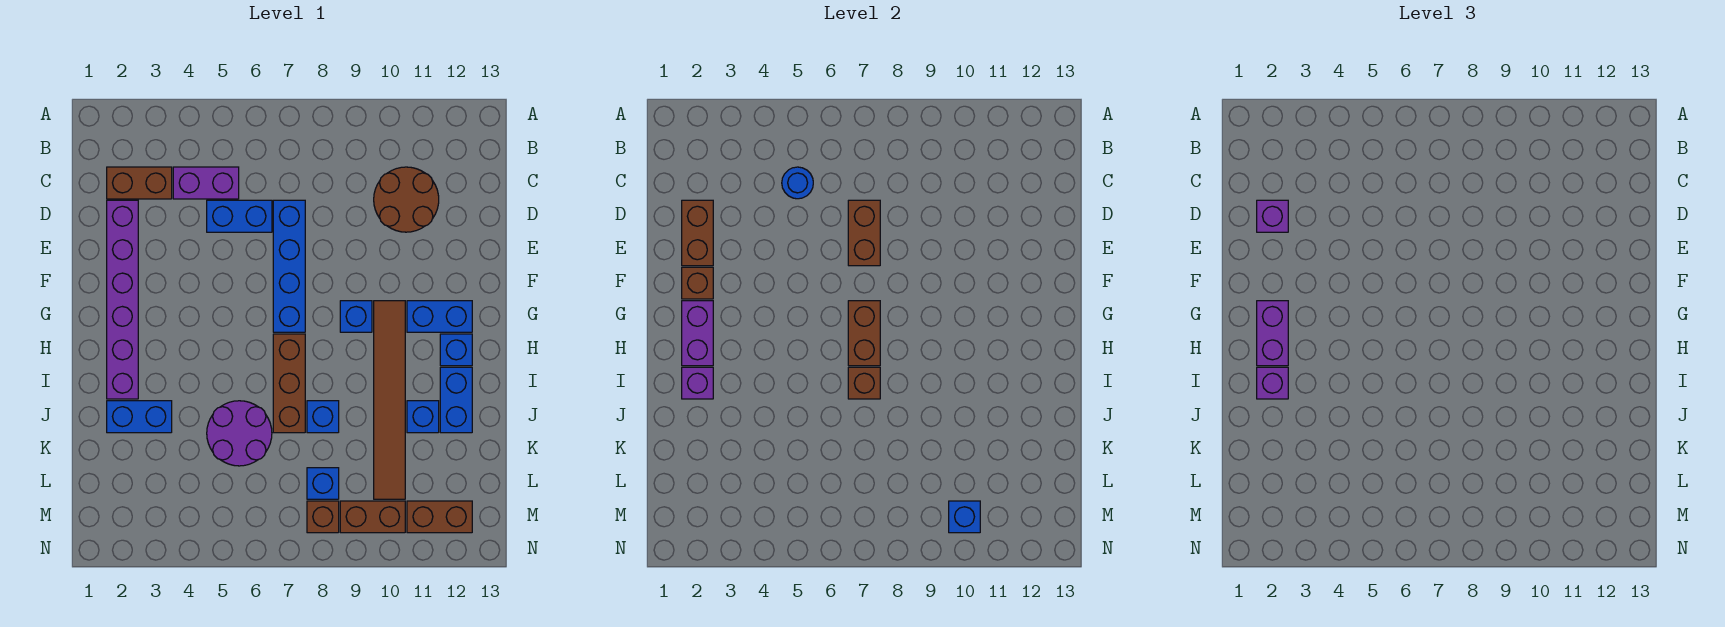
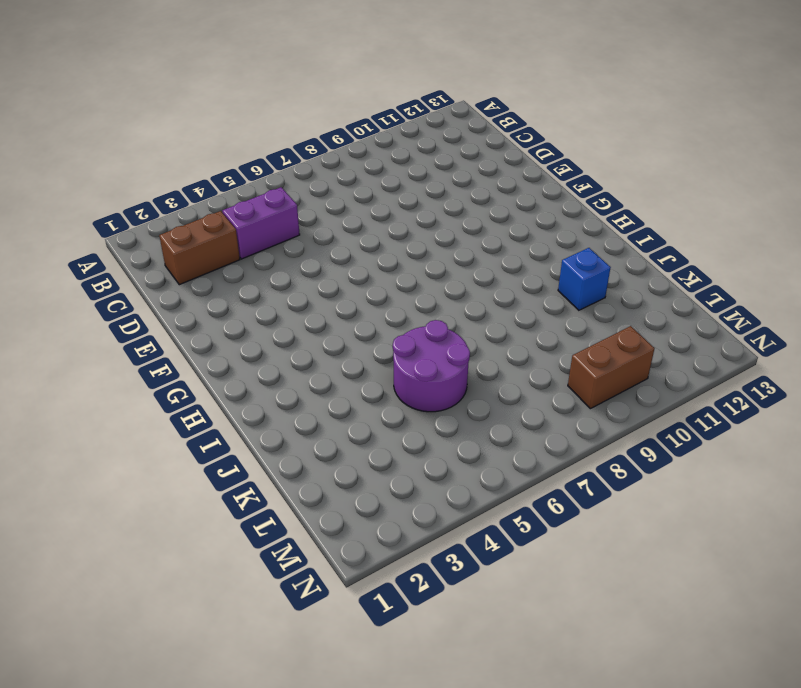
none -> brown 2x2 round brick [374,167,439,232]
none -> purple 1x6 brick [107,200,138,399]
none -> blue 1x2 brick [207,200,272,232]
none -> blue 1x4 brick [273,200,305,332]

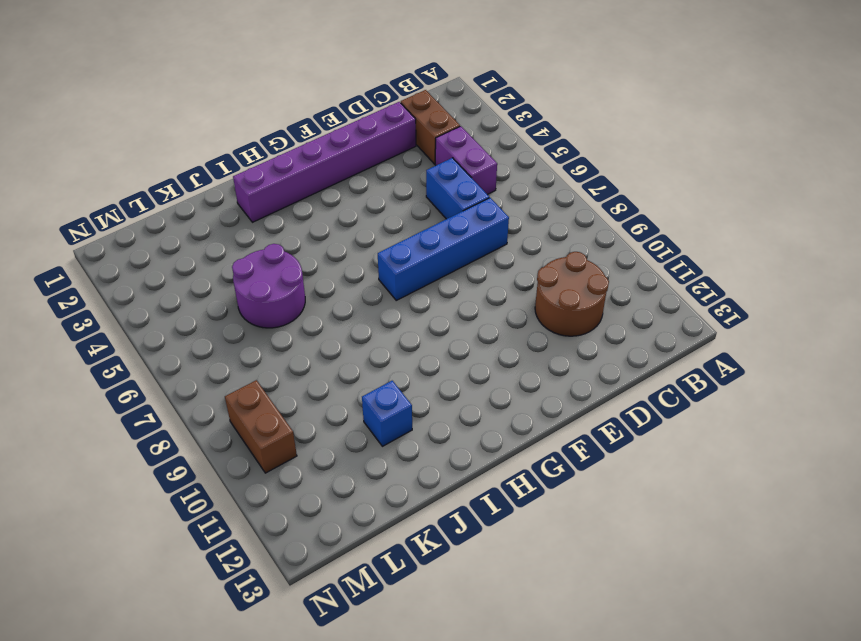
none -> blue 1x1 brick [340,301,372,332]
none -> brown 1x6 tile [374,301,405,499]
none -> blue 1x2 brick [407,301,472,332]
none -> brown 1x3 brick [273,334,305,433]

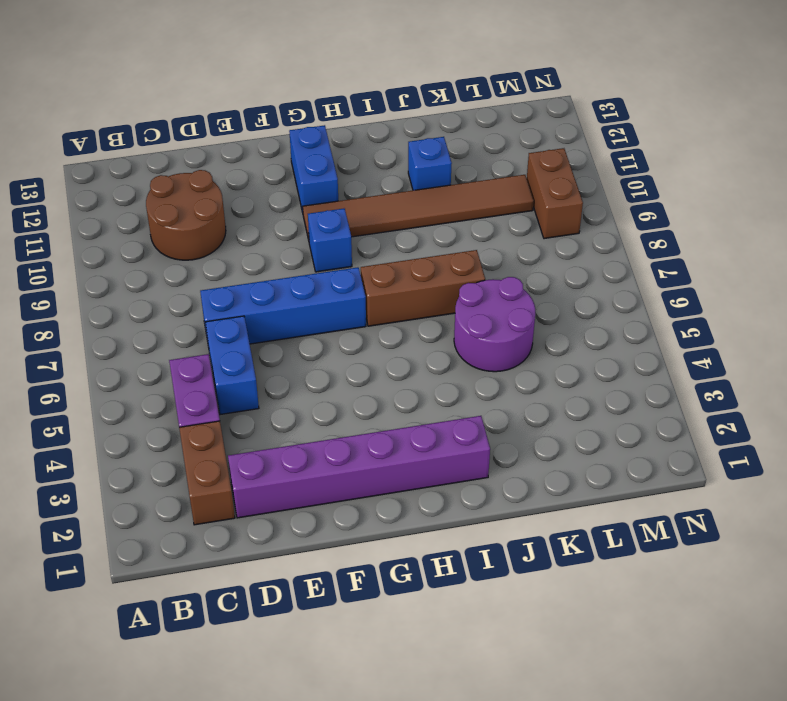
none -> blue 1x1 brick [440,334,472,366]
none -> blue 1x2 brick [440,367,472,433]
none -> blue 1x2 brick [107,401,172,433]
none -> blue 1x1 brick [307,401,339,433]

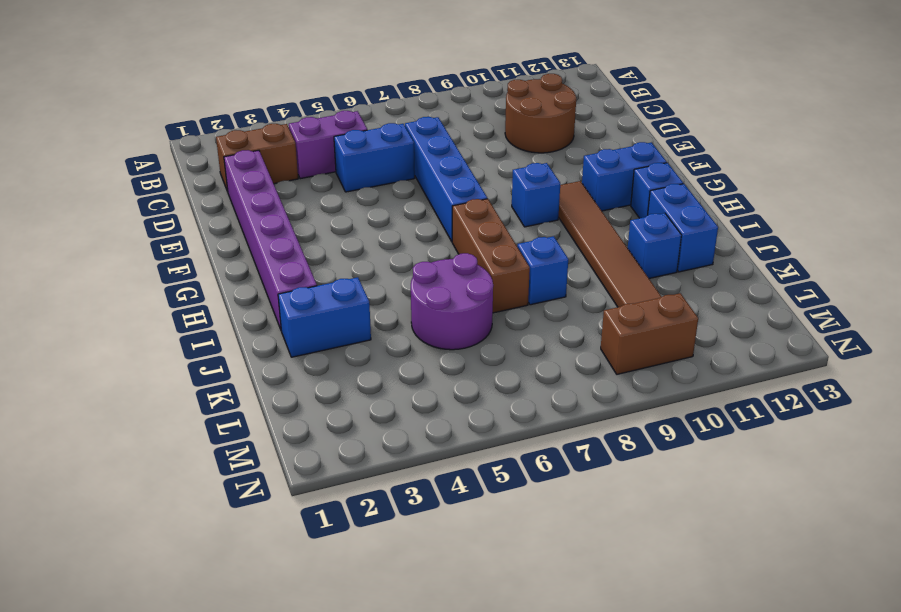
none -> blue 1x1 brick [307,468,339,499]
none -> brown 1x1 brick [307,501,339,533]
none -> brown 1x2 brick [407,501,472,533]
none -> blue 1x1 round brick [782,167,813,199]

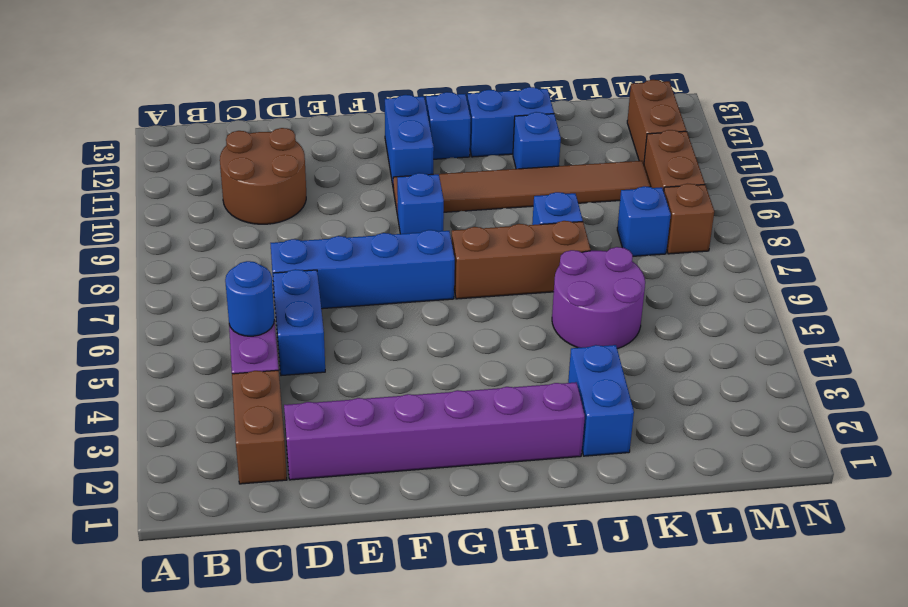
none -> brown 1x2 brick [682,200,713,266]
none -> brown 1x2 brick [848,200,880,266]
none -> brown 1x1 brick [682,267,713,299]
none -> purple 1x2 brick [682,301,713,366]

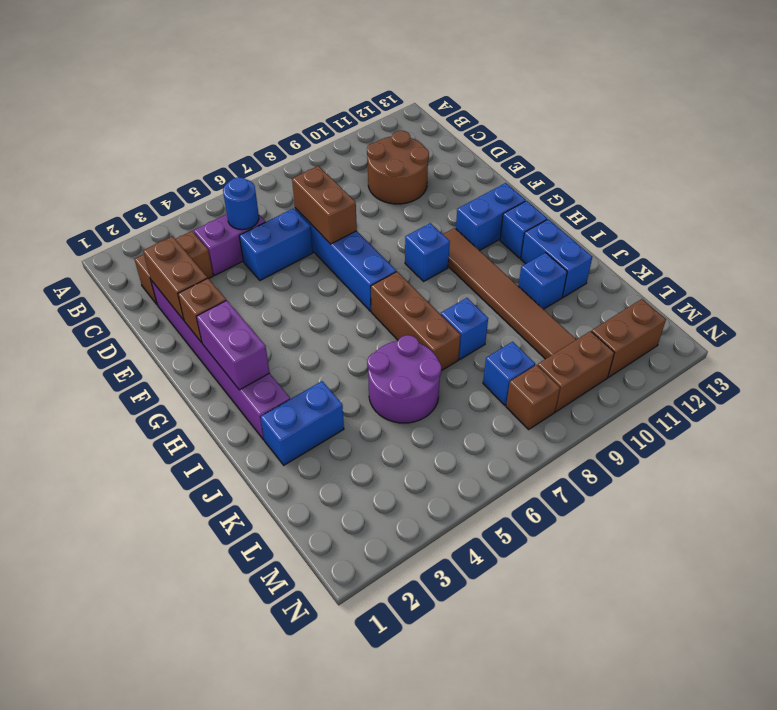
none -> brown 1x2 brick [848,301,880,366]
none -> purple 1x1 brick [682,367,713,399]
none -> brown 1x1 brick [848,367,880,399]
none -> blue 1x1 brick [949,501,980,533]

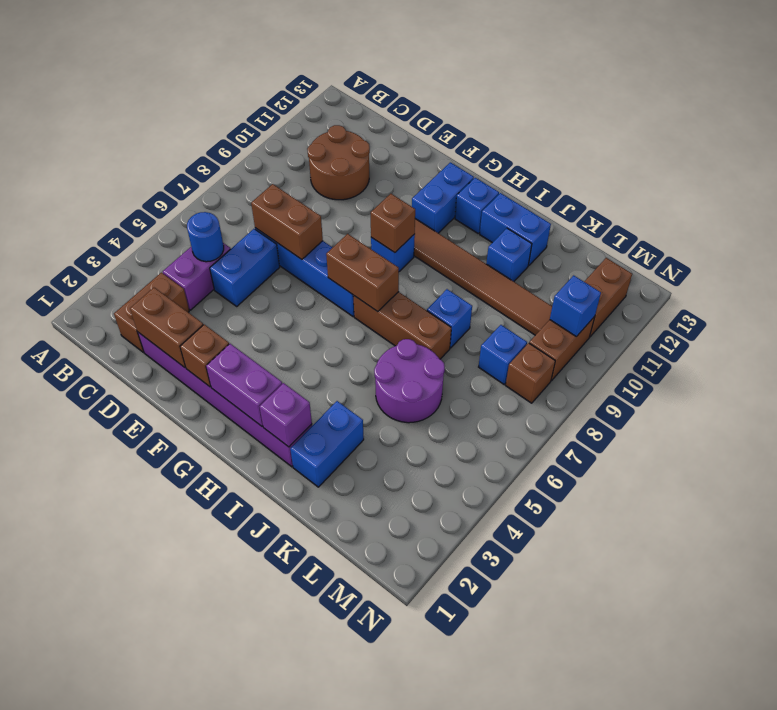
brown 1x1 brick [371,194,415,253] -> brown 1x1 brick moved to [848,367,880,399]
none -> purple 1x1 brick [1257,200,1288,232]
none -> purple 1x2 brick [1257,301,1288,366]
none -> purple 1x1 brick [1257,367,1288,399]

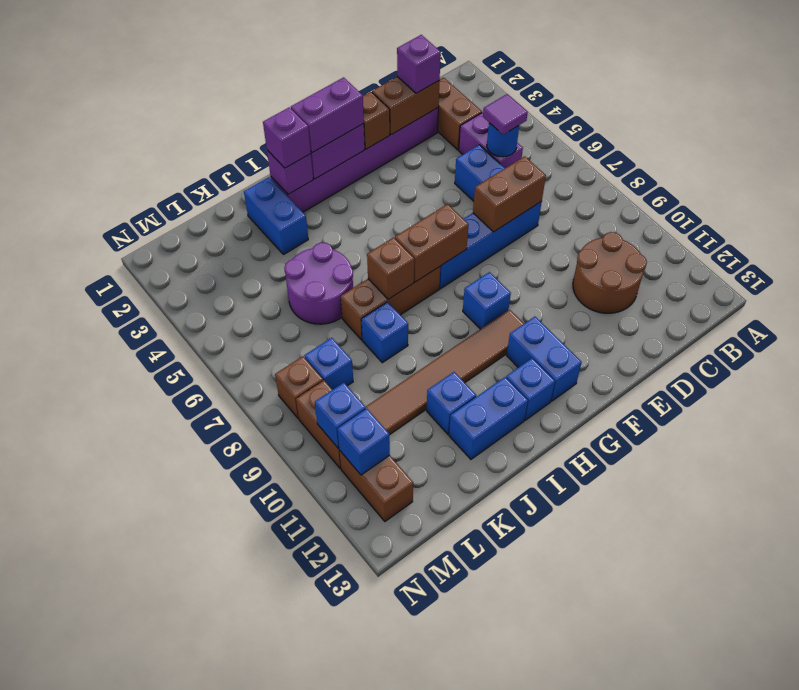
purple 1x1 tile [483,94,528,135] -> none
blue 1x1 brick [337,409,390,475] -> none

